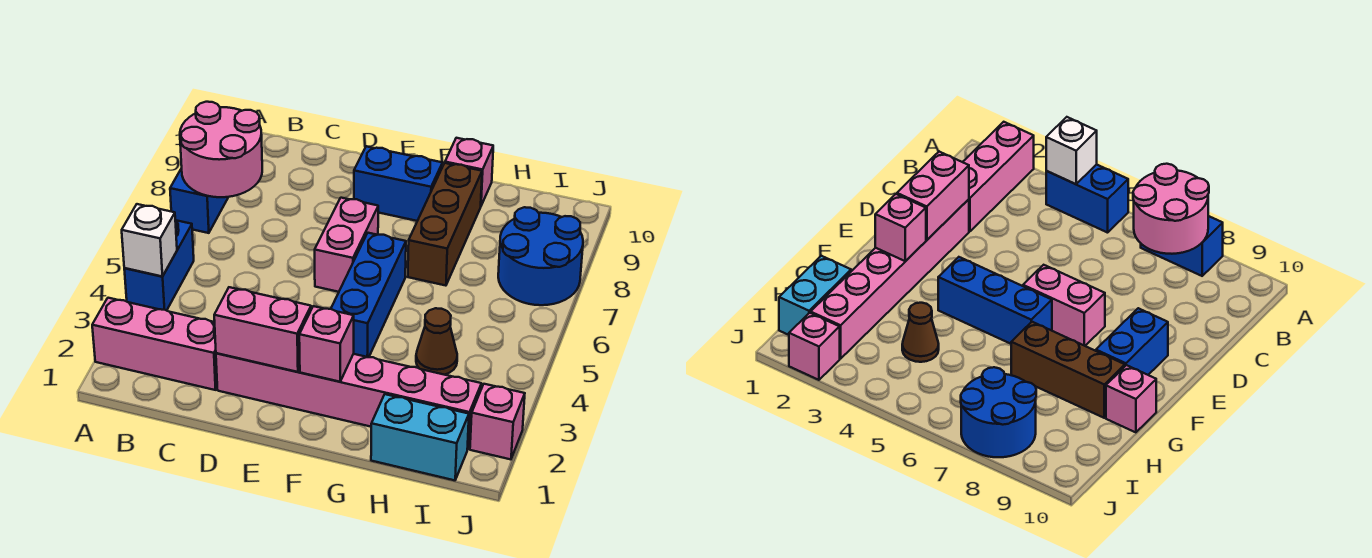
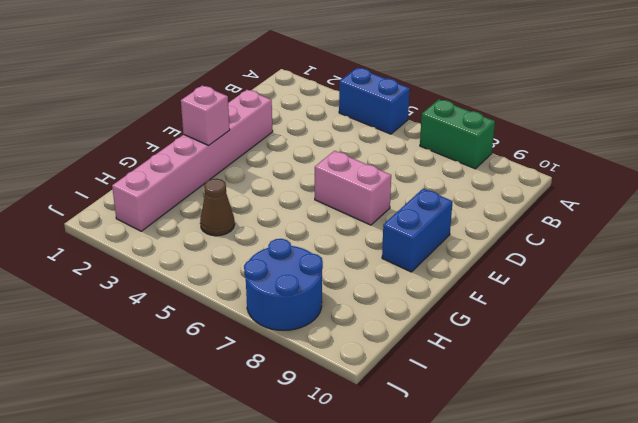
green 1x2 brick [420,99,495,169] -> blue 1x2 brick [170,168,228,233]
none -> pink 1x3 brick [92,298,217,390]
none -> blue 1x3 brick [331,233,406,357]
none -> brown 1x3 brick [408,163,482,286]

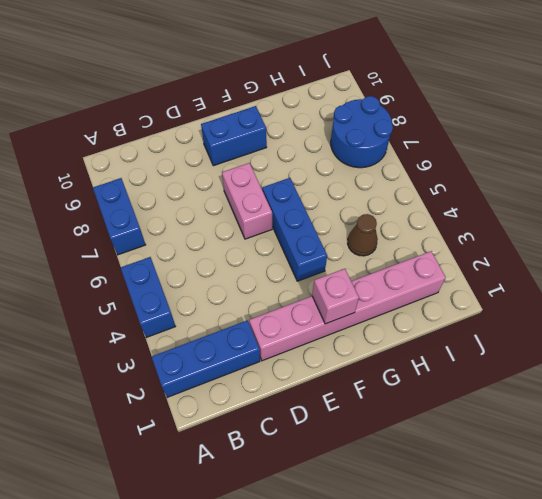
blue 1x3 brick [151,320,260,397] -> pink 1x3 brick [92,298,217,390]
none -> brown 1x3 brick [408,163,482,286]
none -> pink 1x1 brick [445,138,493,206]
none -> cyan 1x2 brick [371,394,469,480]

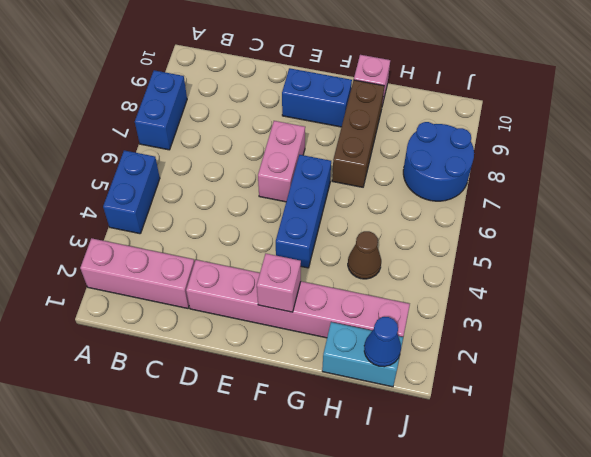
blue 1x1 cone [364,317,401,367] -> none
none -> pink 1x1 brick [470,384,525,459]
none -> white 1x1 brick [122,204,177,277]
none -> pink 2x2 round brick [180,102,262,197]

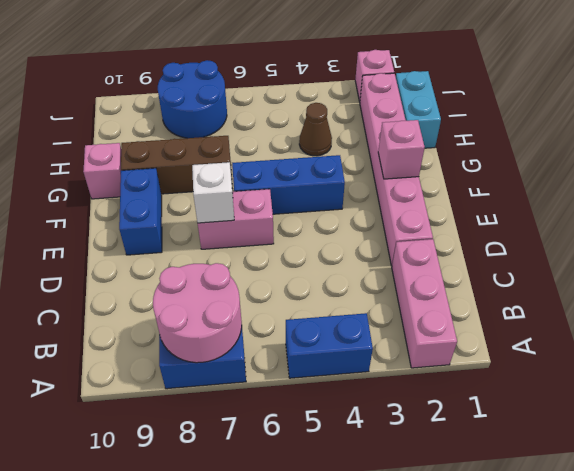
white 1x1 brick [192,162,234,223] -> white 1x1 brick moved to [122,204,177,277]
none -> pink 1x2 brick [214,287,311,372]

